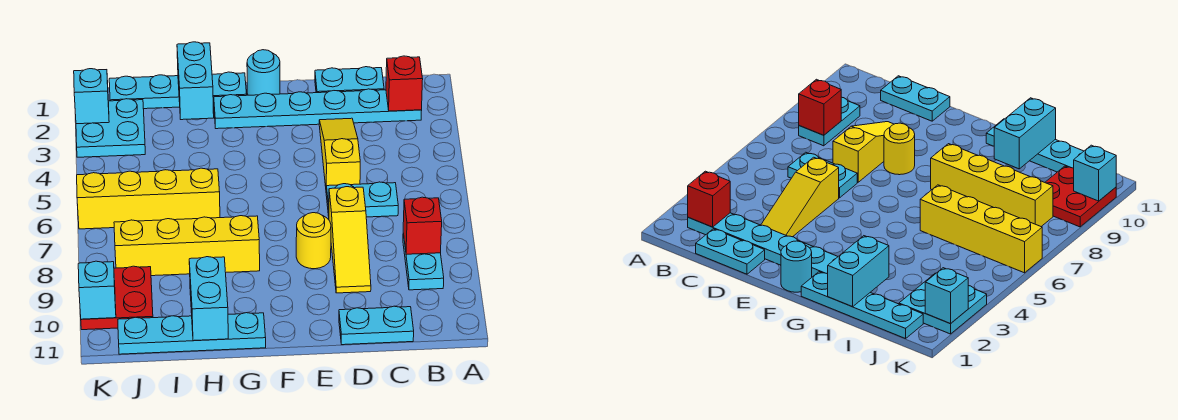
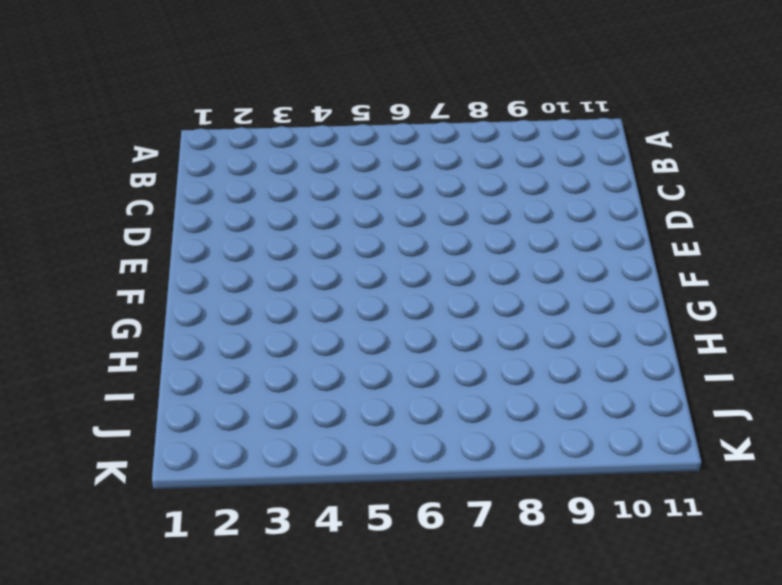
none -> cyan 1x6 plate [214,89,422,129]
none -> cyan 1x2 plate [403,233,444,290]
none -> cyan 1x2 plate [315,67,384,93]

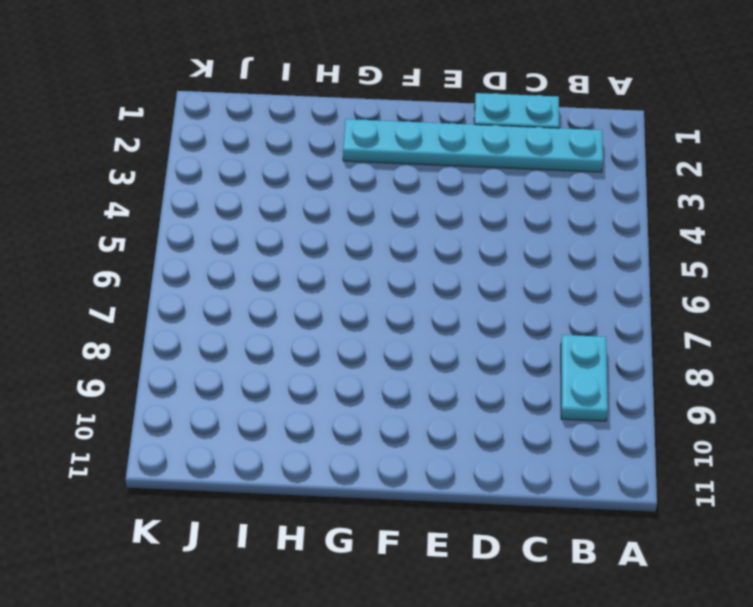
none -> cyan 1x2 plate [326,182,398,217]
none -> cyan 1x2 plate [339,306,414,345]
none -> yellow 1x3 slope [319,118,360,189]

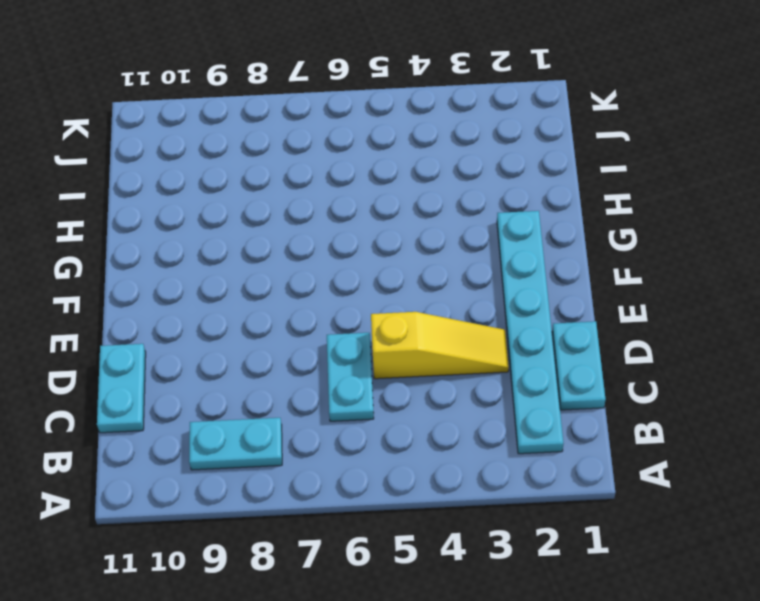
none -> yellow 1x3 slope [329,187,371,293]
none -> yellow 1x1 round brick [296,213,331,269]
none -> cyan 1x1 round brick [247,50,280,95]

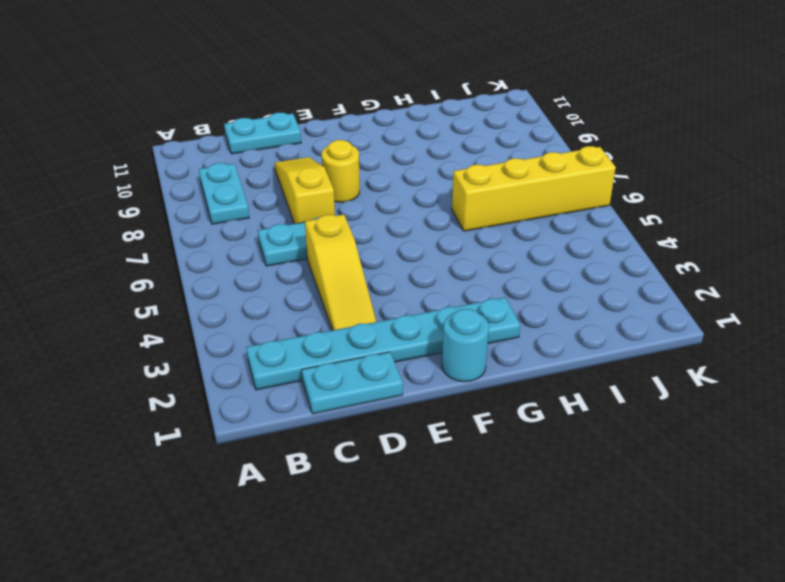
none -> cyan 1x4 plate [109,72,247,109]
none -> yellow 1x4 brick [114,216,260,276]
none -> cyan 1x4 plate [118,313,266,354]

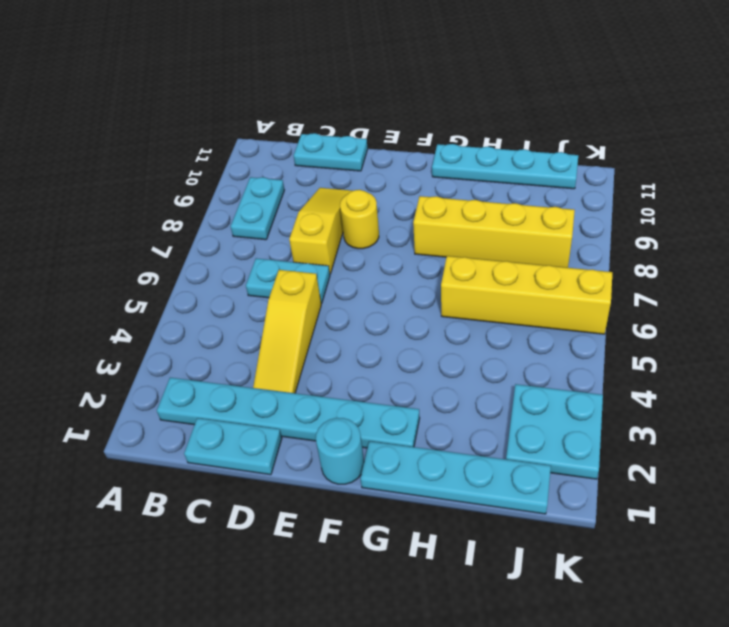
none -> red 2x2 plate [81,266,153,330]
none -> red 1x1 brick [386,56,423,111]
none -> red 1x1 brick [403,197,442,254]

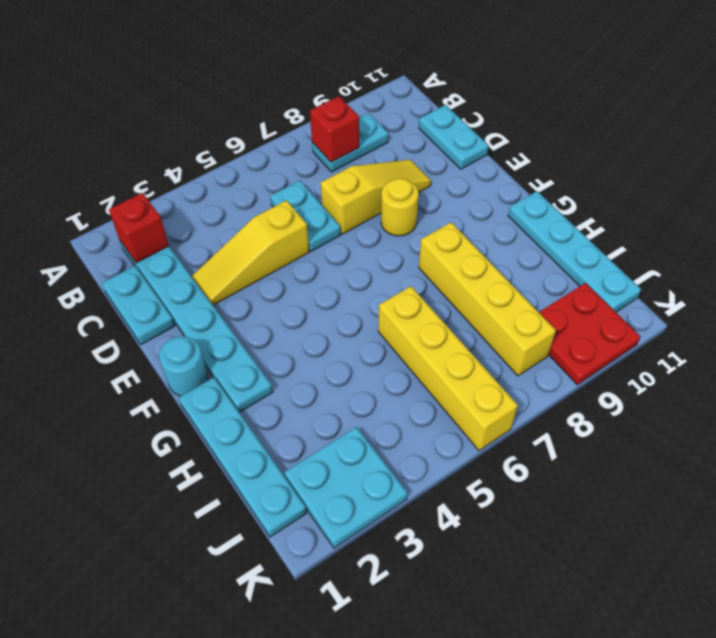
none -> cyan 1x2 brick [177,42,214,120]
none -> cyan 1x2 brick [189,257,228,341]
none -> cyan 1x1 brick [74,69,109,124]

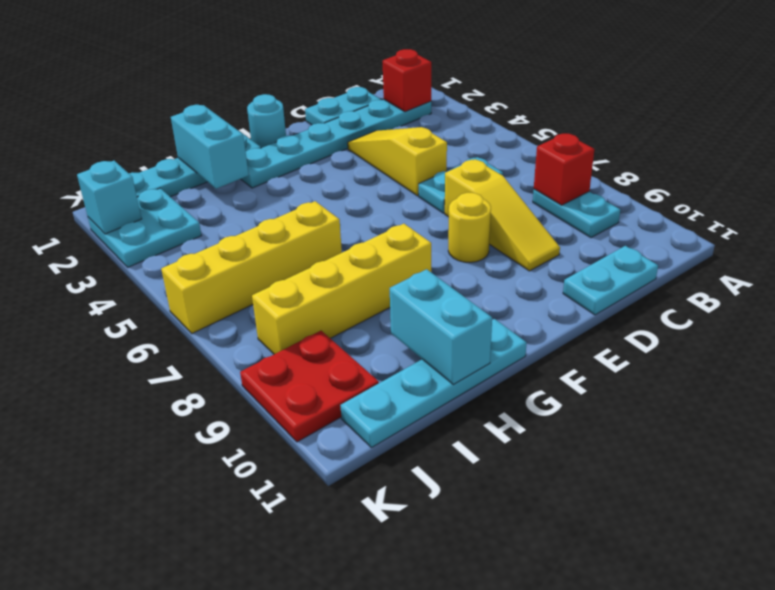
none -> cyan 1x1 brick [78,261,116,319]

